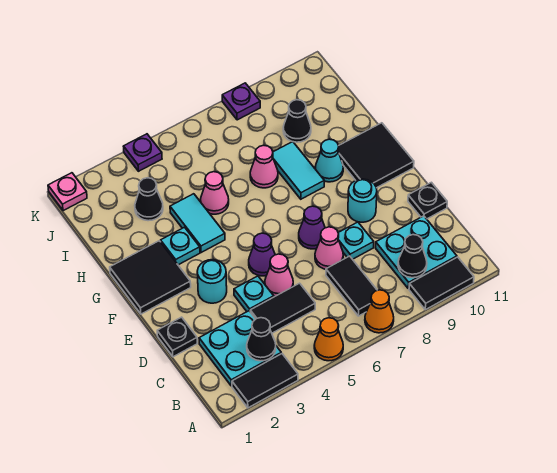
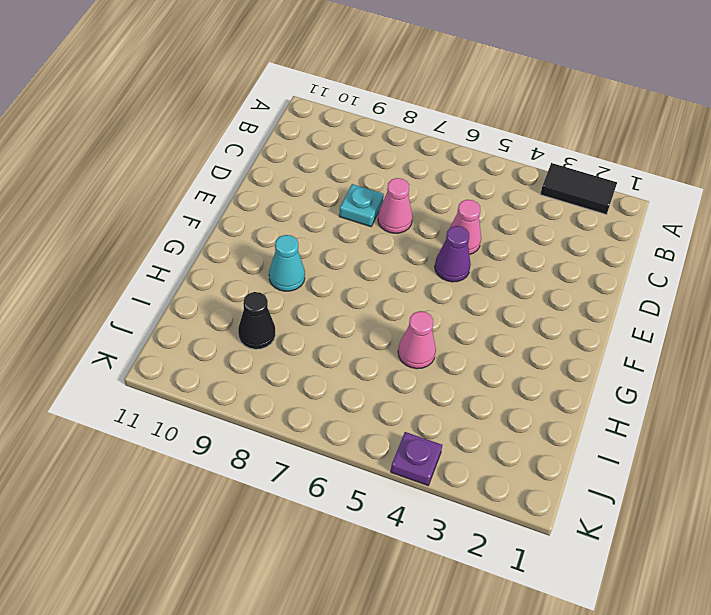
none -> orange 1x1 cone [314,318,343,361]
none -> orange 1x1 cone [365,290,394,333]
none -> black 1x2 tile [409,257,474,310]
none -> cyan 2x2 plate [199,311,281,386]

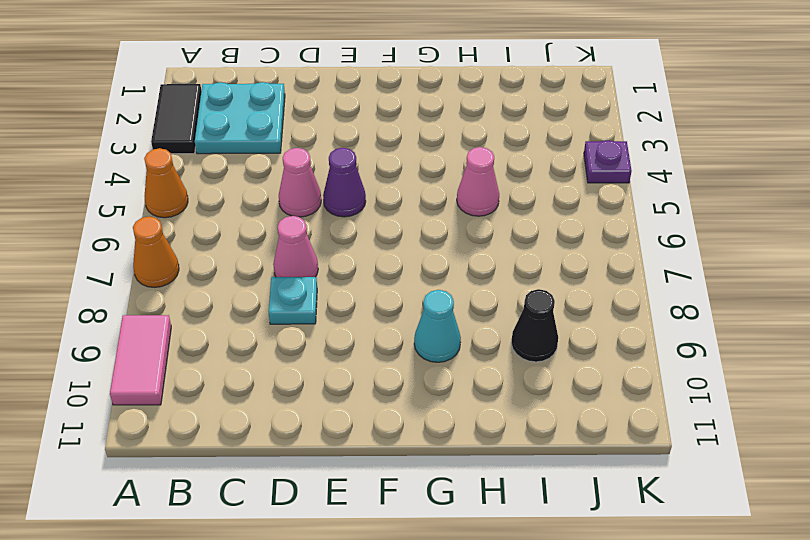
pink 1x2 tile [110,315,171,405] -> black 1x2 tile [409,257,474,310]
none -> black 1x2 tile [326,256,377,316]
none -> cyan 2x2 plate [376,216,457,289]
none -> black 1x2 tile [250,283,315,333]
none -> black 1x1 plate [157,317,197,357]

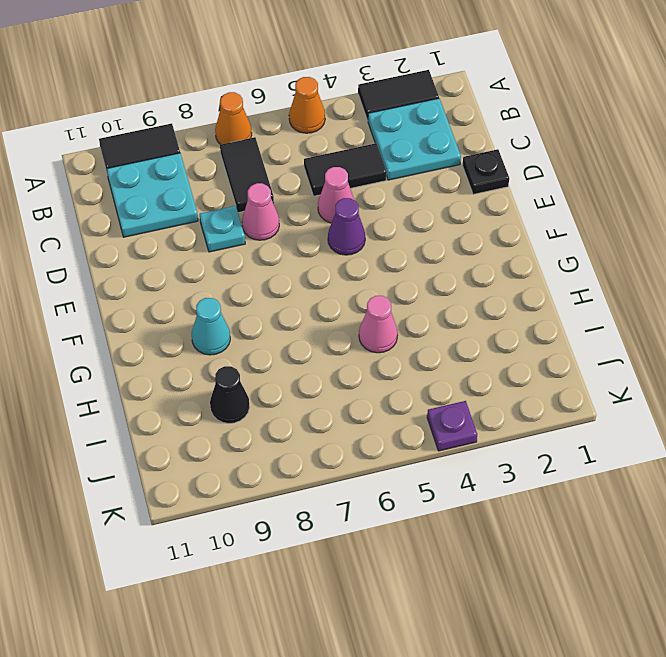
none -> cyan 1x1 plate [234,276,274,311]
none -> black 1x1 plate [408,182,447,219]
none -> cyan 1x1 round brick [197,260,227,303]
none -> purple 1x1 cone [299,206,325,249]

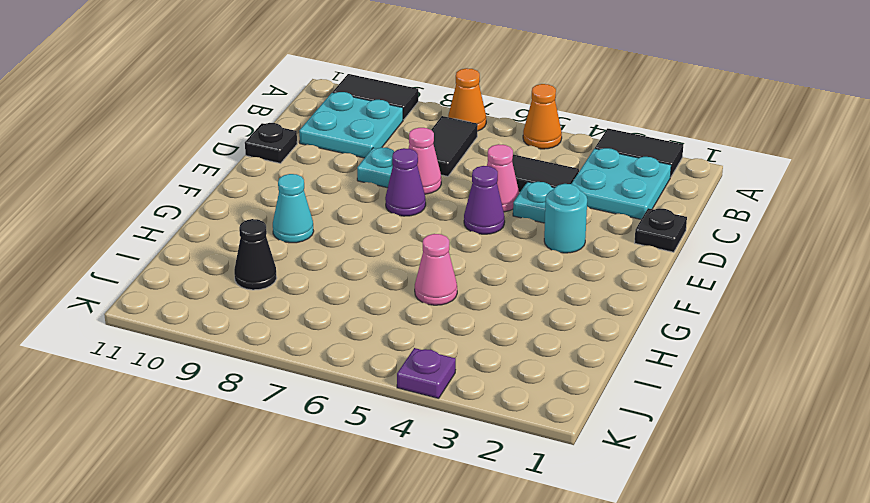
none -> cyan 1x1 round brick [348,179,377,222]
none -> black 2x2 tile [110,241,191,314]
none -> black 2x2 tile [338,123,414,188]
none -> cyan 1x1 plate [161,227,200,265]

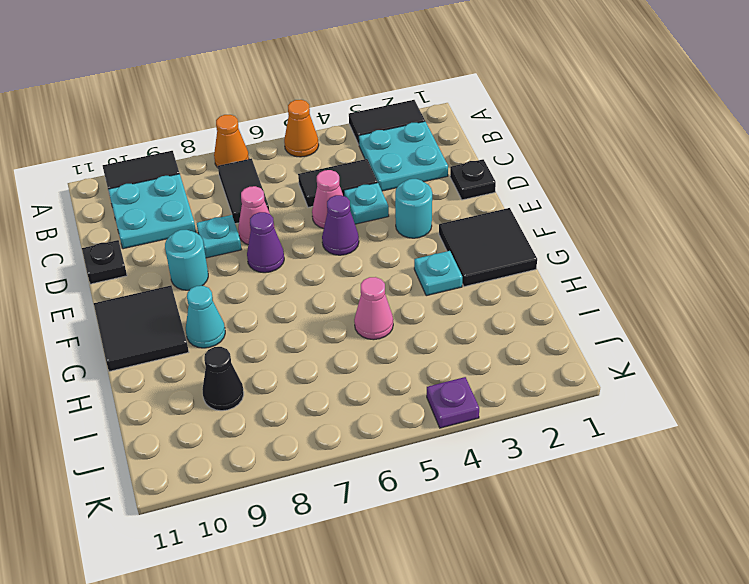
none -> cyan 1x2 tile [170,194,225,252]
none -> cyan 1x2 tile [273,142,324,199]
none -> pink 1x1 cone [250,145,278,188]
none -> black 1x1 cone [135,178,163,221]

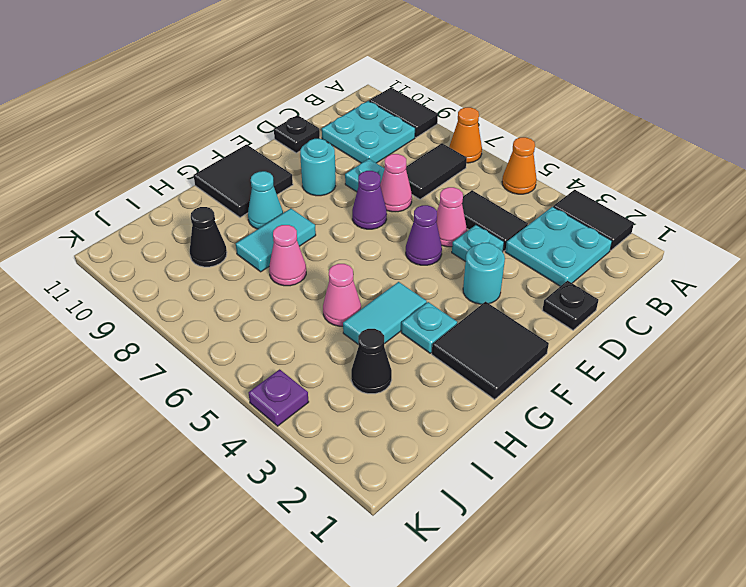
none -> pink 1x1 plate [48,173,87,211]
none -> purple 1x1 plate [222,83,260,120]
none -> black 1x1 cone [247,318,276,361]
none -> black 1x1 cone [398,235,427,278]

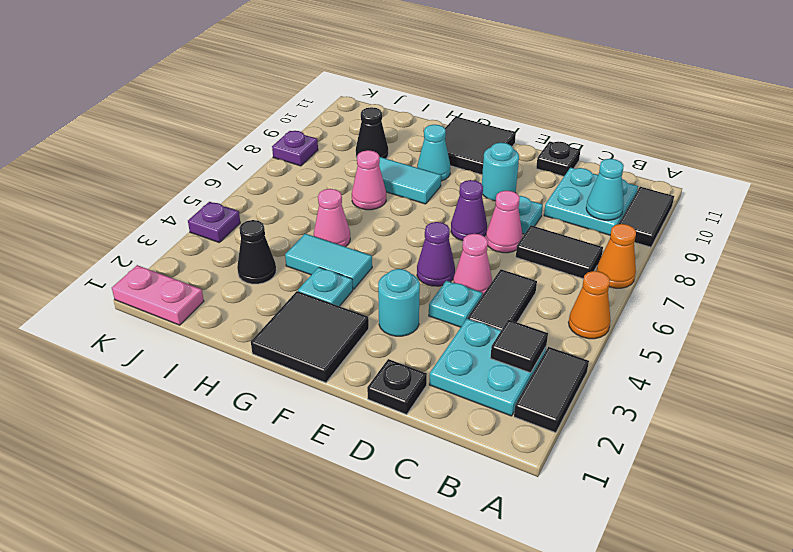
black 1x1 tile [491,320,548,373] -> black 1x1 cone [247,318,276,361]
cyan 1x1 cone [586,159,624,220] -> black 1x1 cone [398,235,427,278]
pink 1x2 plate [112,265,204,325] -> pink 1x1 plate [48,173,87,211]

